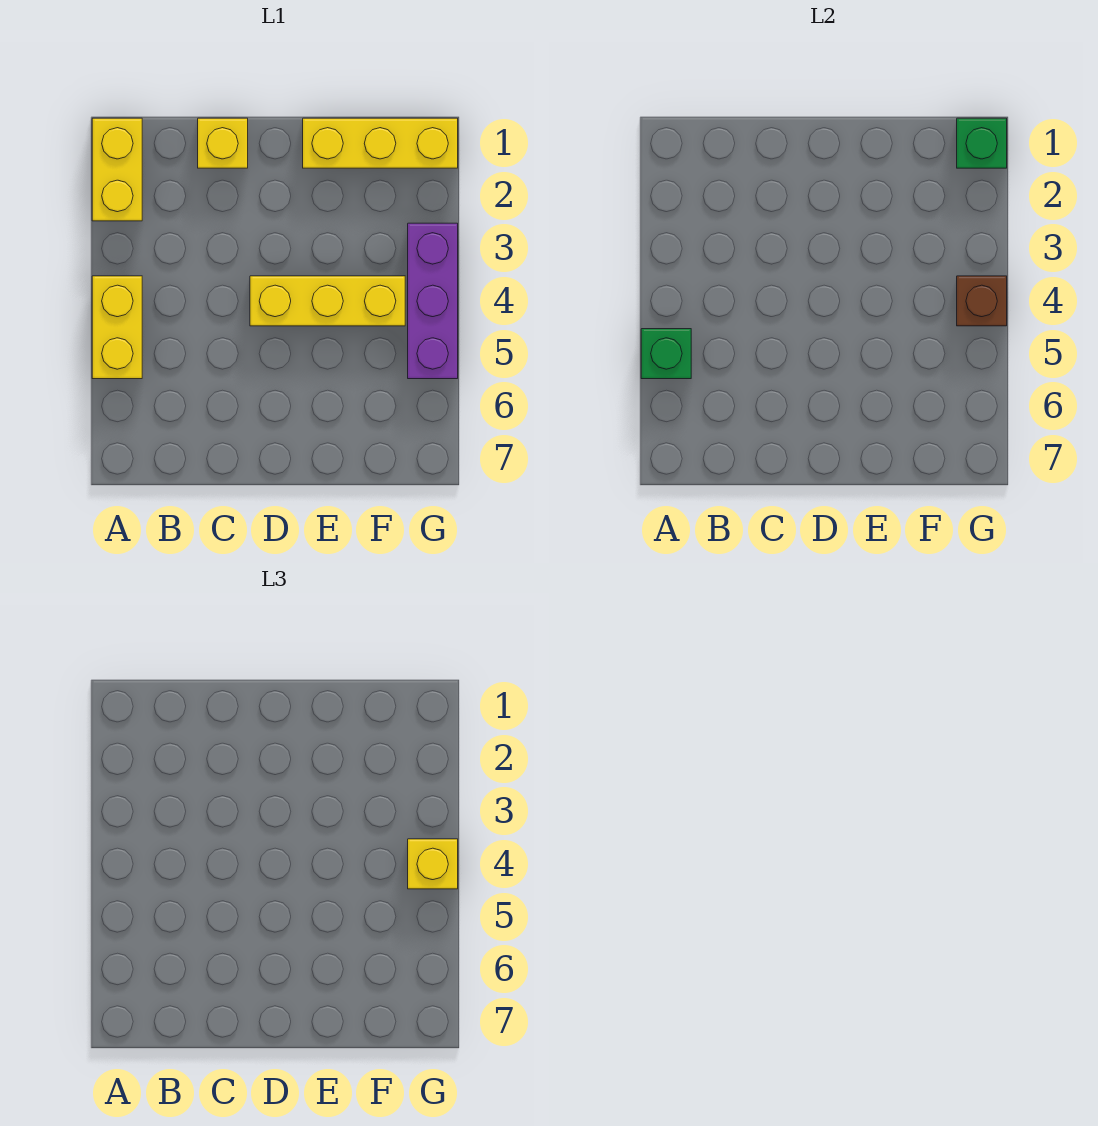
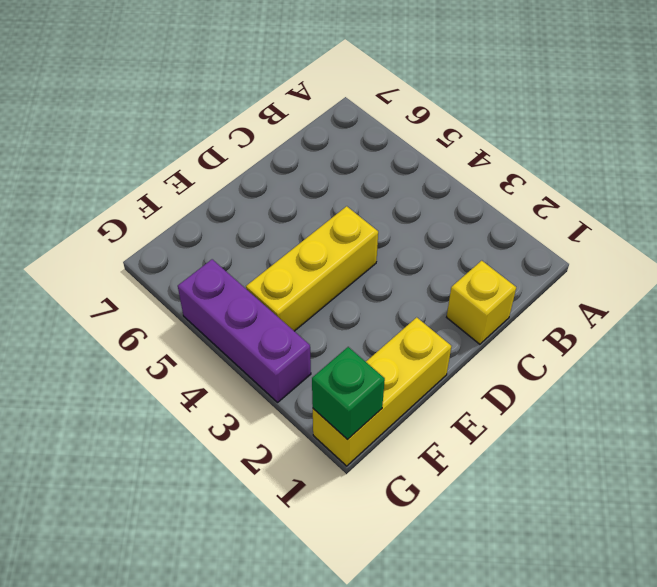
none -> yellow 1x2 brick [92,118,142,221]
none -> yellow 1x2 brick [92,276,142,379]

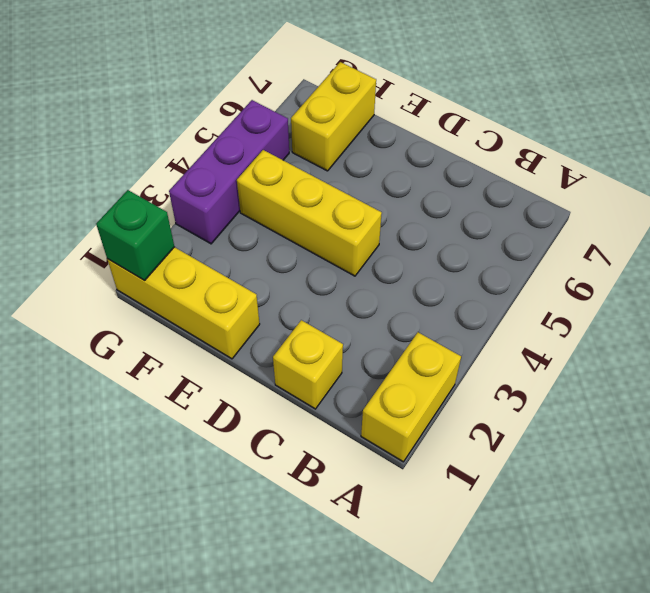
yellow 1x2 brick [291,62,376,171] -> yellow 1x2 brick moved to [92,276,142,379]
none -> green 1x1 brick [641,329,691,379]
none -> brown 1x1 brick [957,276,1007,326]

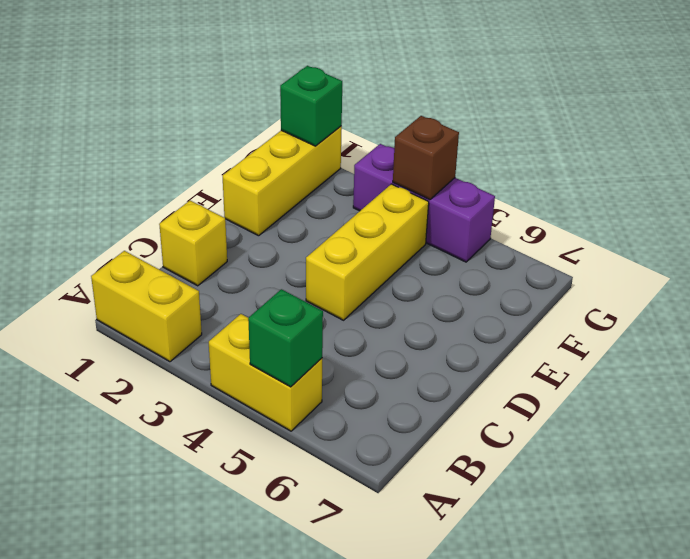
none -> yellow 1x1 brick [408,839,458,889]

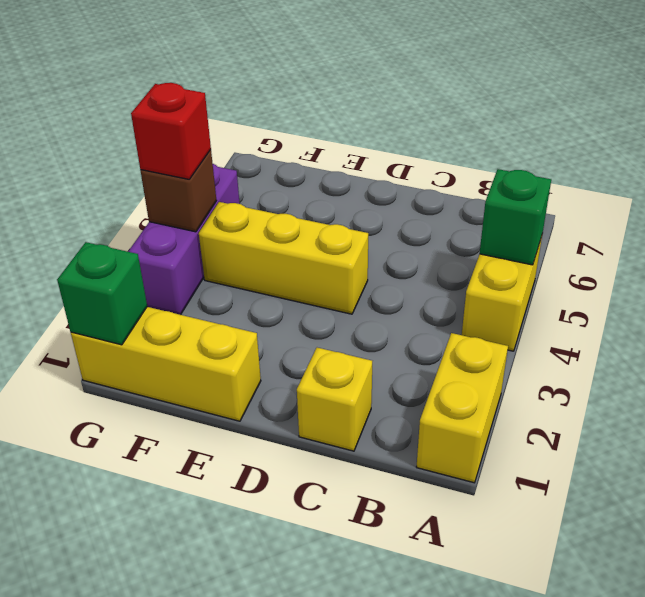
red 1x1 brick [131,83,211,179] -> yellow 1x1 brick [408,839,458,889]

